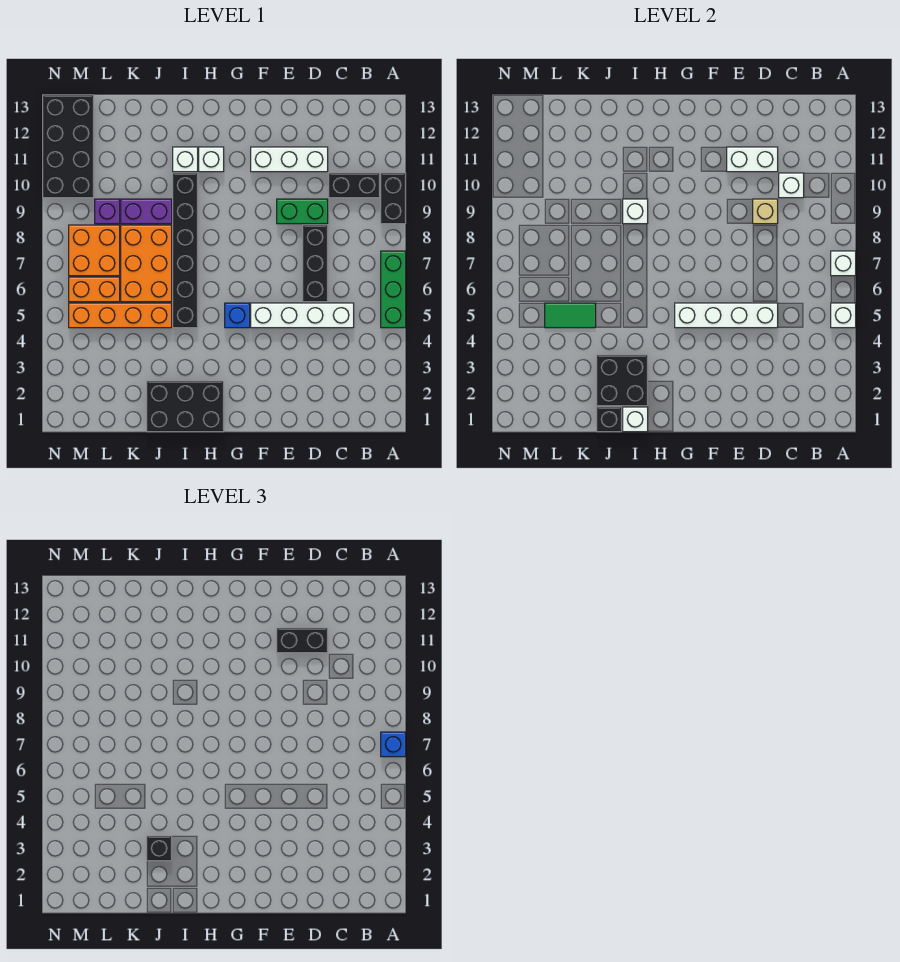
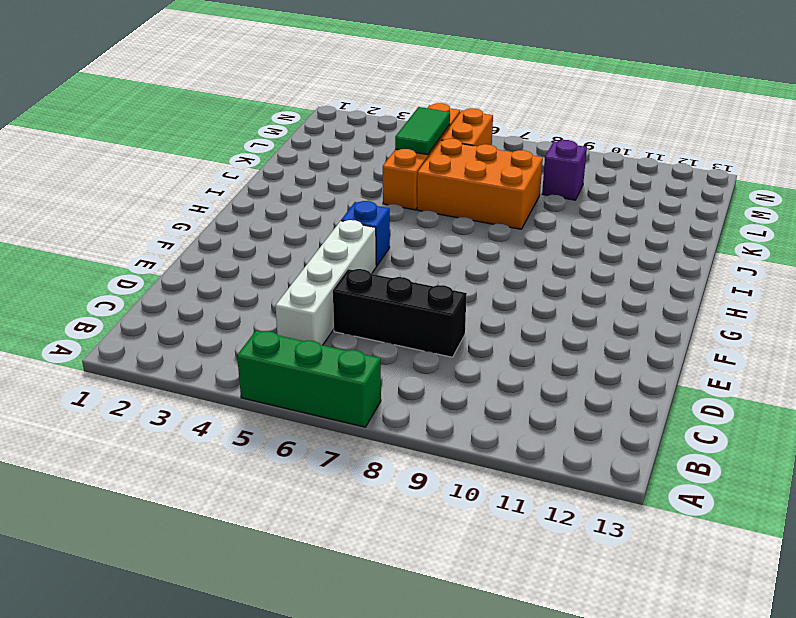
none -> black 1x2 brick [381,173,406,224]
none -> black 1x2 brick [329,173,380,198]
none -> green 1x2 brick [277,199,328,224]
none -> white 1x3 brick [251,147,328,172]

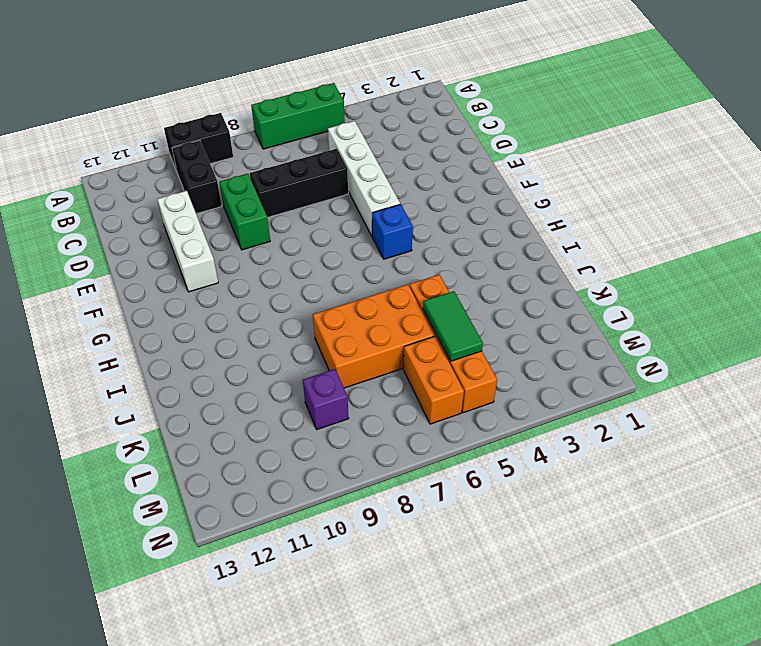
none -> black 2x3 brick [147,381,224,432]
none -> white 1x1 brick [199,147,224,172]
none -> black 1x6 brick [173,173,198,328]
none -> white 1x1 brick [173,147,198,172]

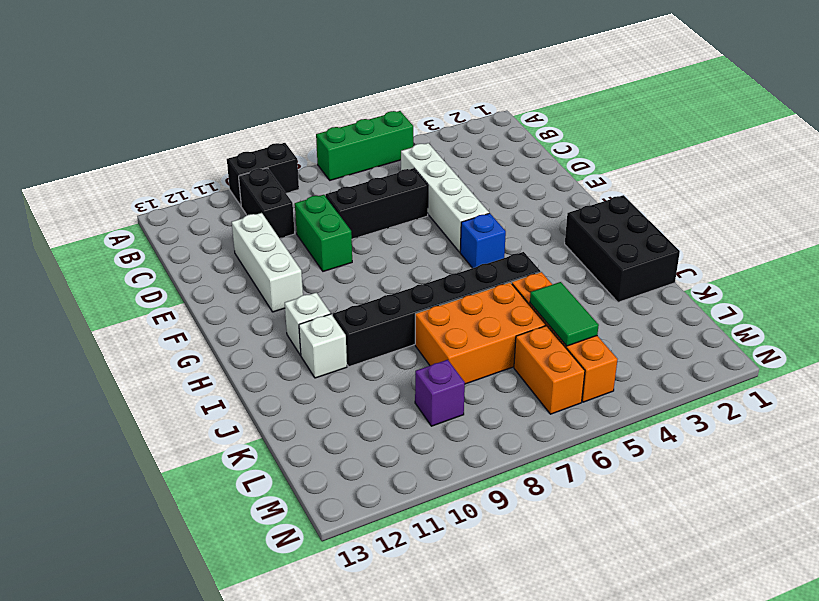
none -> purple 1x2 brick [121,199,172,224]
none -> orange 2x2 brick [69,225,120,276]
none -> black 2x4 brick [43,95,94,198]
none -> white 1x1 brick [831,303,856,328]

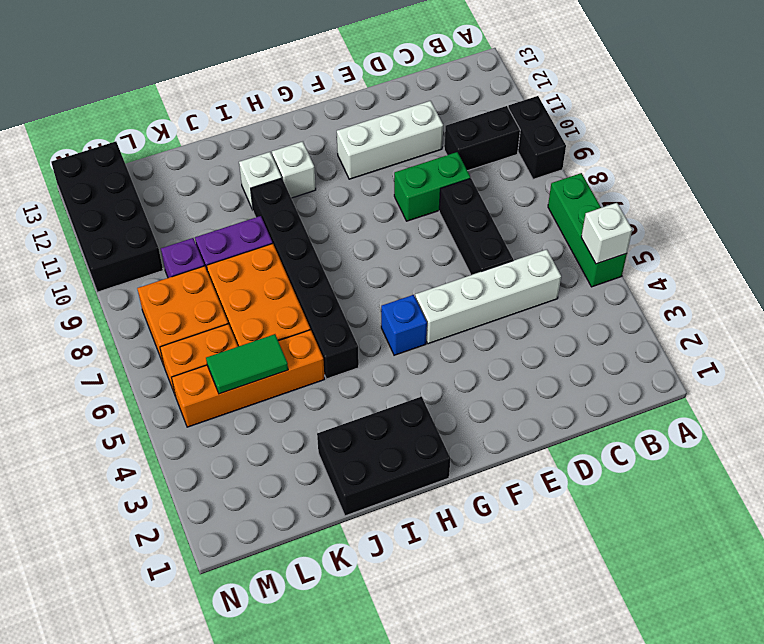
none -> white 1x1 brick [831,251,856,276]
none -> white 1x1 brick [779,173,804,198]
none -> white 1x4 brick [675,303,778,328]
none -> tan 1x1 brick [753,199,778,224]

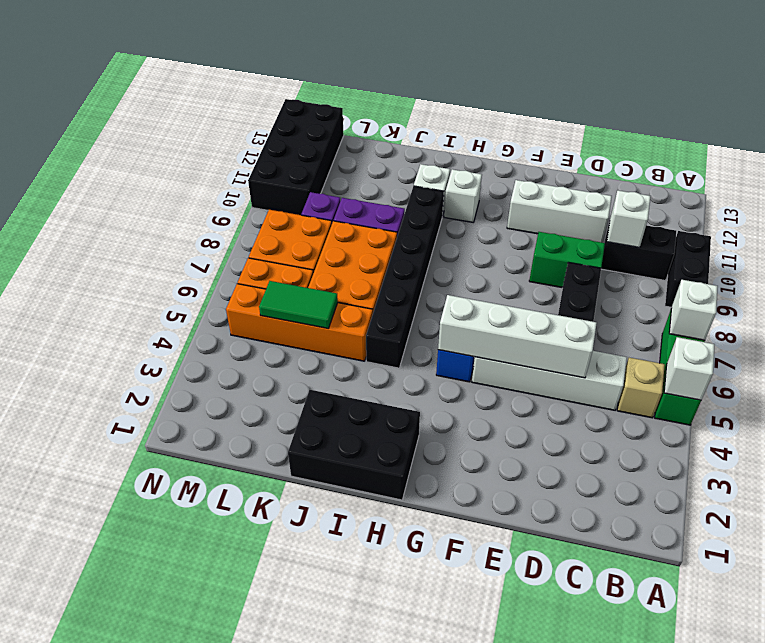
tan 1x1 brick [617,358,665,418] -> tan 1x1 brick moved to [753,199,778,224]
none -> white 1x2 brick [727,147,778,172]
none -> white 1x1 brick [623,407,648,432]
none -> black 2x2 brick [597,355,648,406]
none -> white 1x1 brick [623,199,648,224]

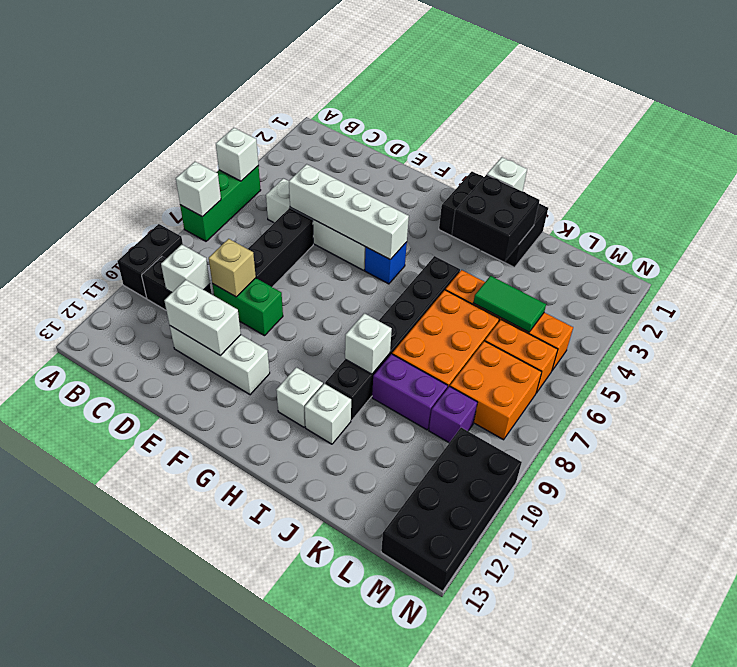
none -> black 1x1 brick [597,407,622,432]
none -> blue 1x1 brick [381,732,406,757]
none -> black 1x2 brick [277,628,328,653]
none -> black 1x1 brick [147,836,172,861]

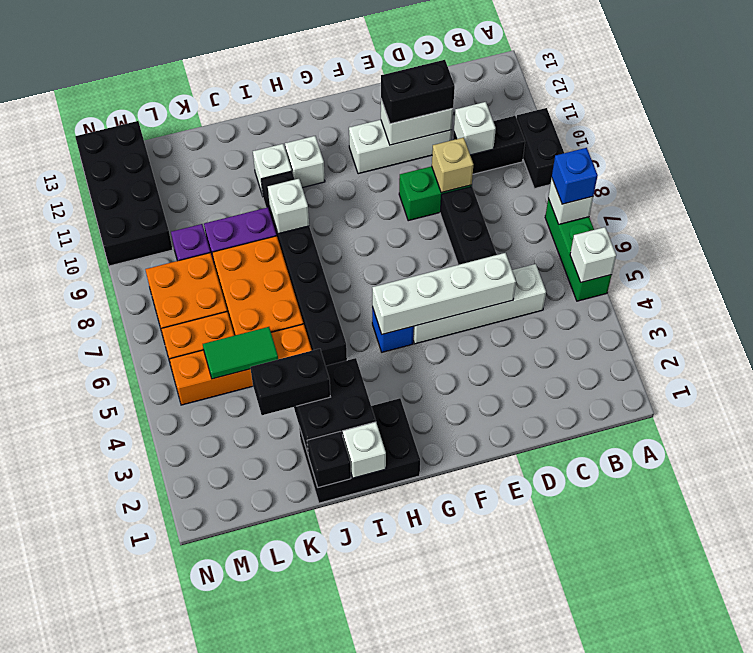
black 1x2 brick [250,349,330,415] -> black 1x1 brick [147,836,172,861]

